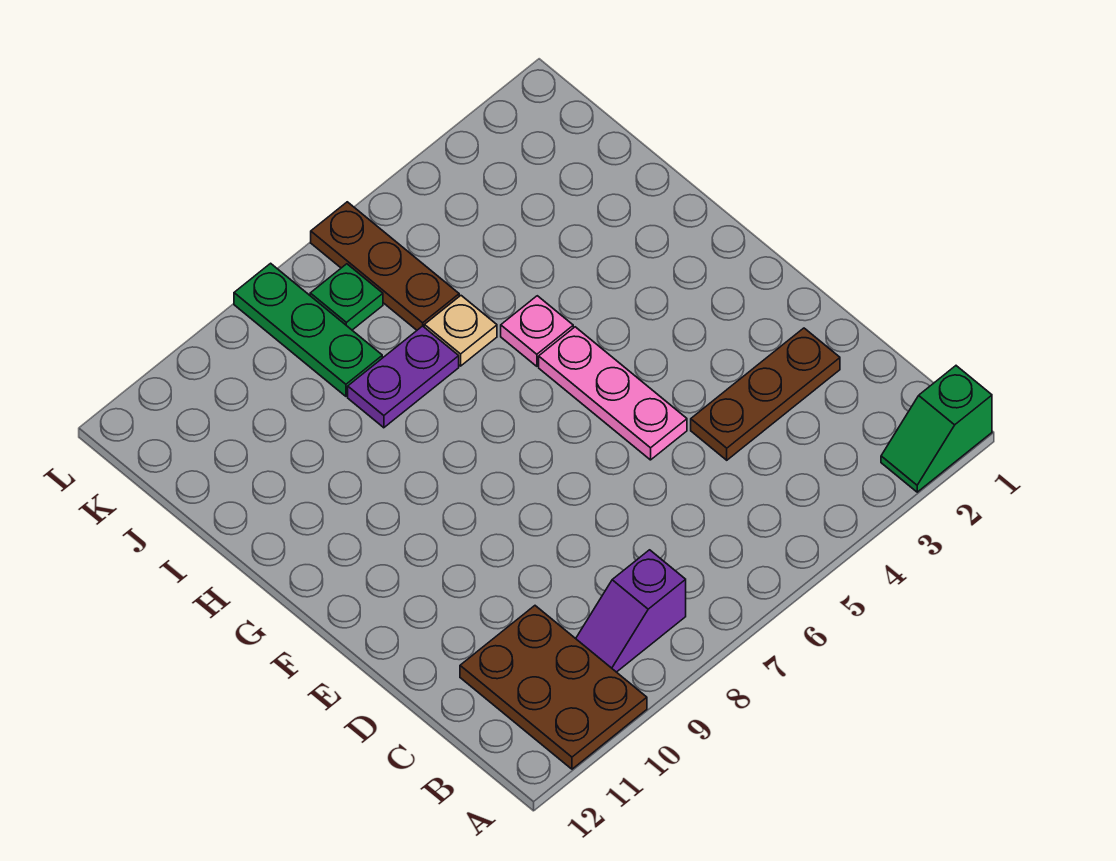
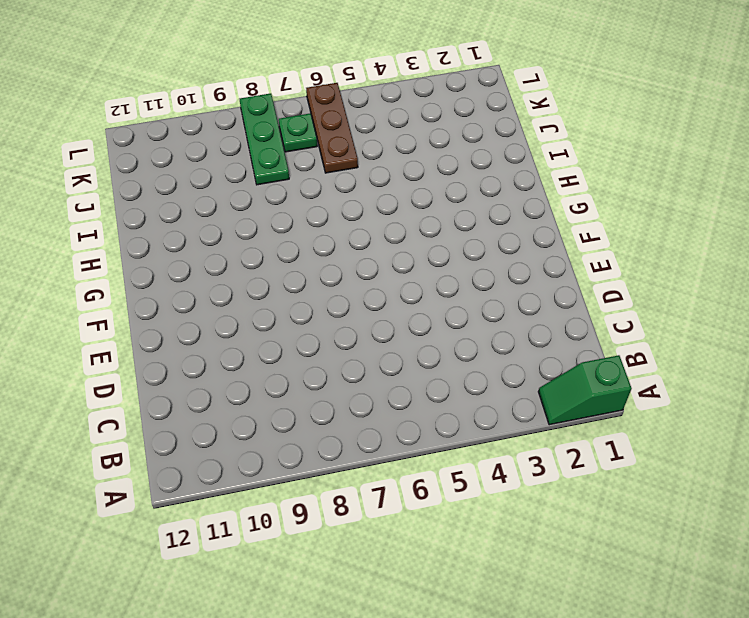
none -> brown 2x3 plate [460,606,647,769]
none -> purple 1x2 slope [576,550,686,672]

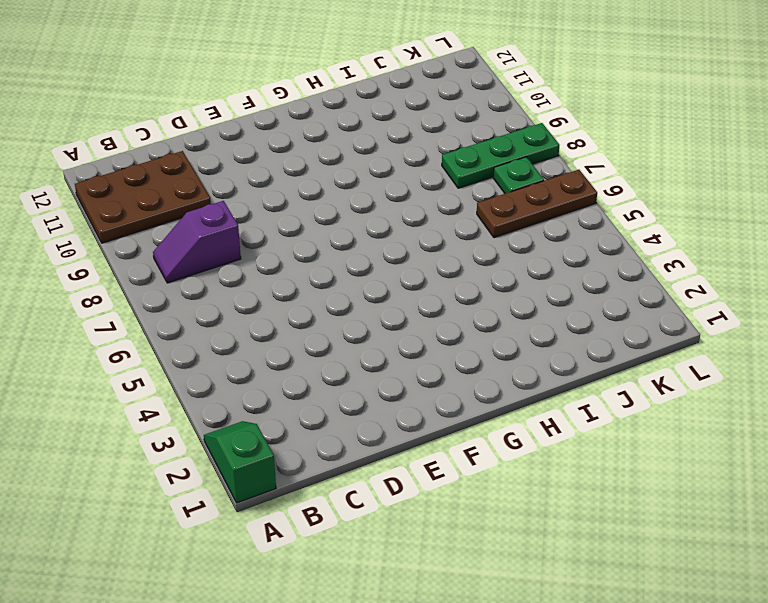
purple 1x2 slope [153,201,241,283] -> purple 1x2 slope turned to [576,550,686,672]
none -> brown 1x3 plate [691,328,840,460]
none -> pink 1x3 plate [539,327,687,460]

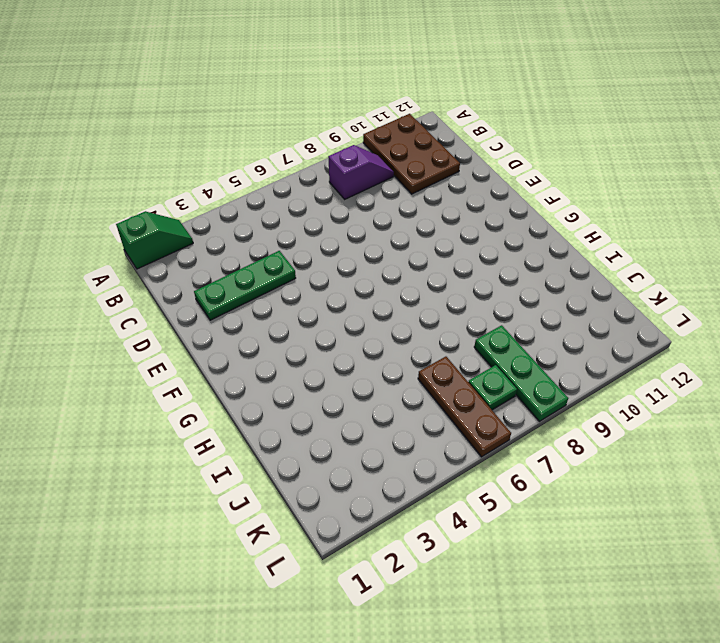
green 1x3 plate [194,251,296,320] -> brown 1x3 plate [691,328,840,460]
none -> pink 1x3 plate [539,327,687,460]
none -> pink 1x1 plate [501,296,573,366]

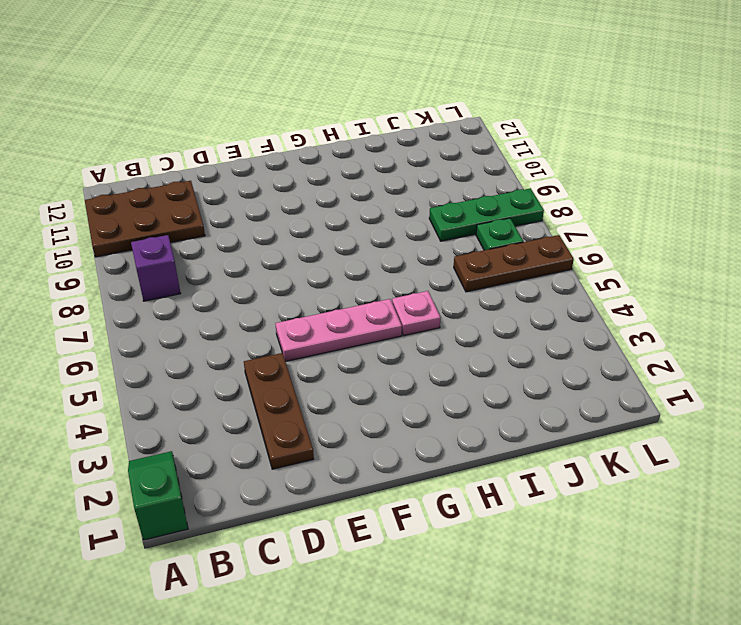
none -> tan 1x1 plate [424,296,497,366]
none -> purple 1x2 plate [348,326,459,428]

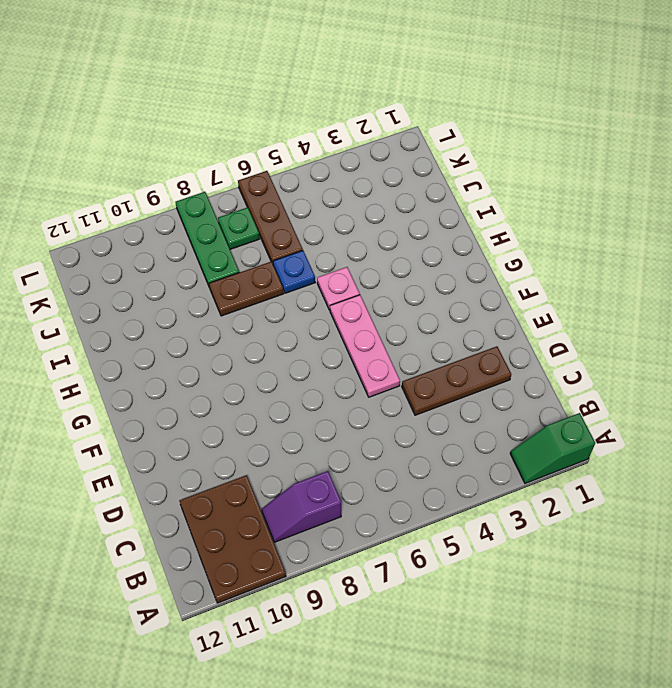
blue 1x1 plate [273,251,315,293] -> tan 1x1 plate [424,296,497,366]
brown 1x2 plate [209,262,284,316] -> purple 1x2 plate [348,326,459,428]

